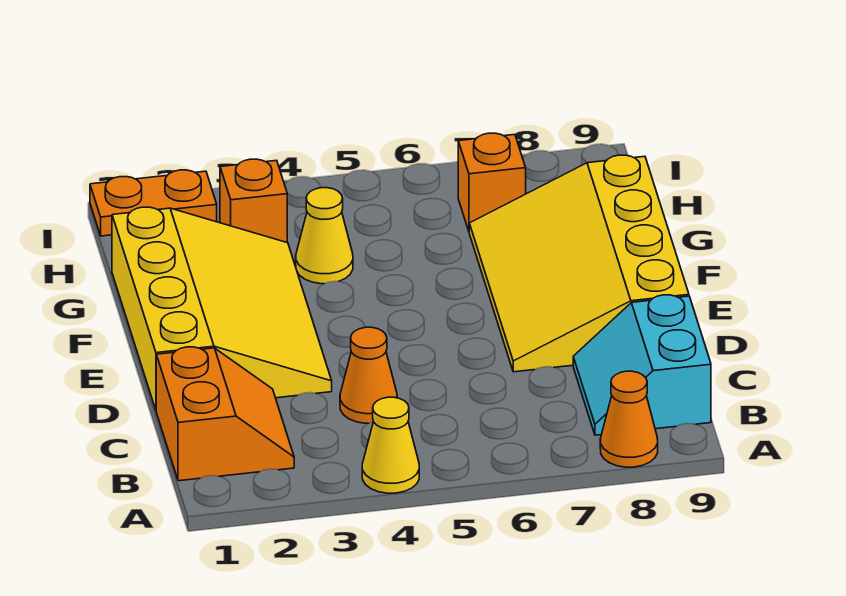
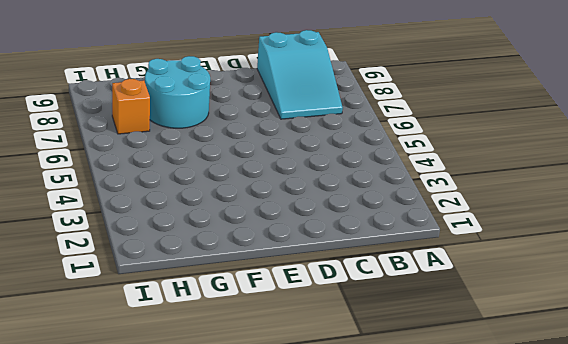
cyan 2x3 slope [257,30,343,119] -> cyan 2x2 slope [573,295,711,435]
cyan 2x2 round brick [145,56,210,128] -> yellow 3x4 slope [469,155,689,372]
none -> yellow 1x1 cone [362,397,419,493]
none -> orange 1x1 cone [600,371,658,467]

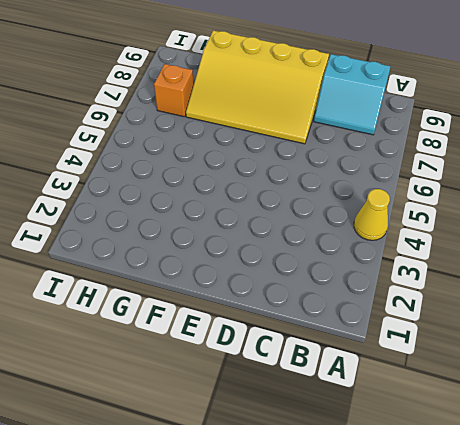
none -> orange 1x1 cone [600,371,658,467]
none -> orange 2x2 slope [156,347,294,481]

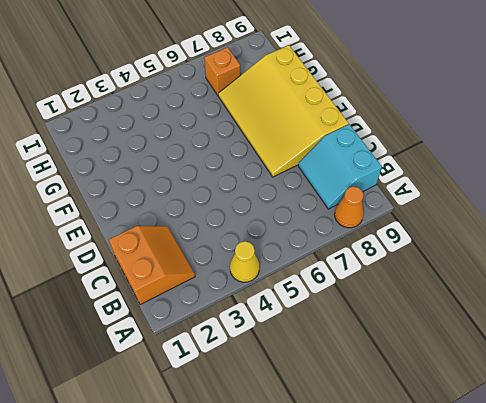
none -> orange 1x1 cone [340,327,397,423]
none -> yellow 3x4 slope [112,207,332,410]

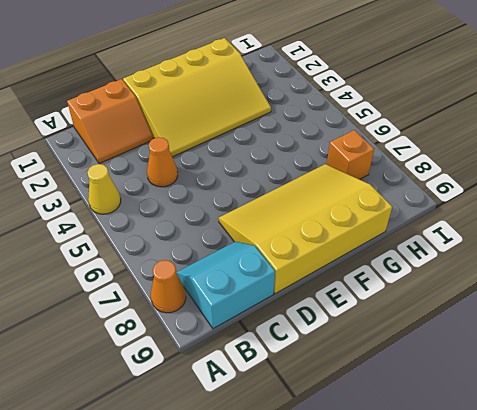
none -> yellow 1x1 cone [296,188,353,284]
none -> orange 1x1 brick [220,159,287,242]

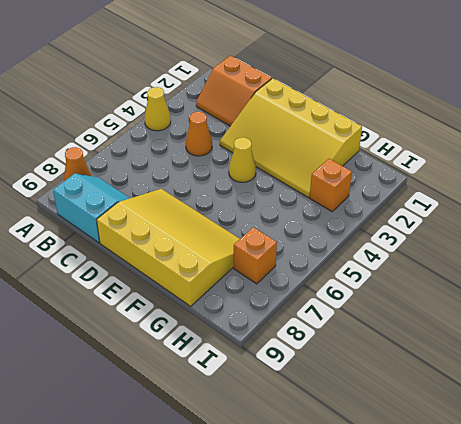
yellow 1x1 cone [229,137,256,182] -> yellow 1x1 cone moved to [296,188,353,284]
none -> orange 1x2 plate [90,170,217,236]

